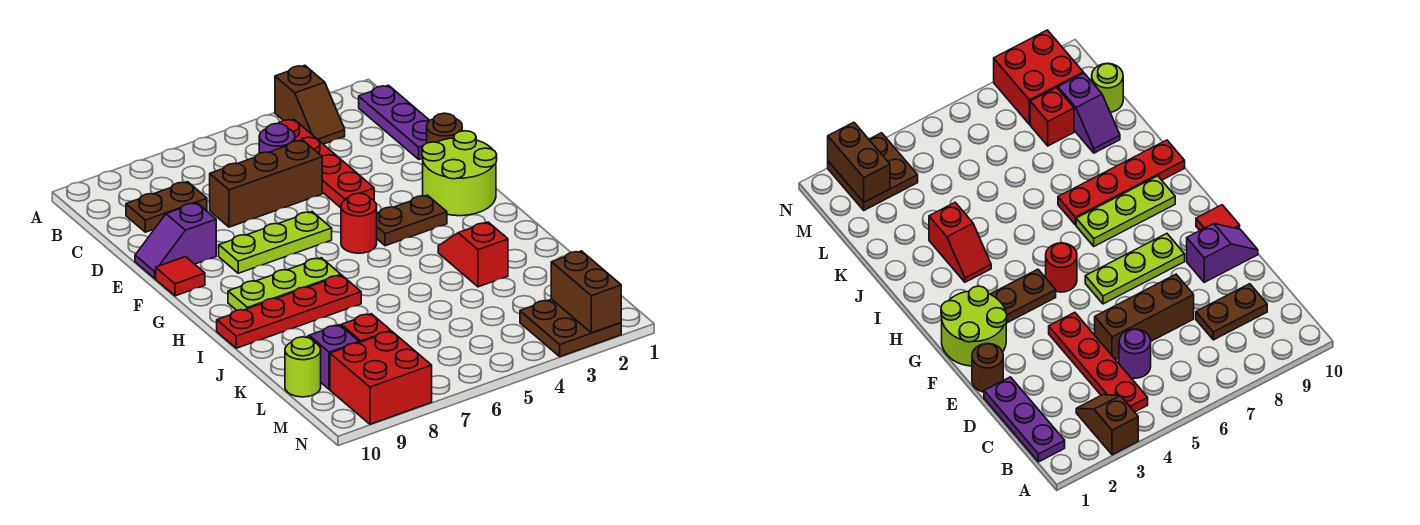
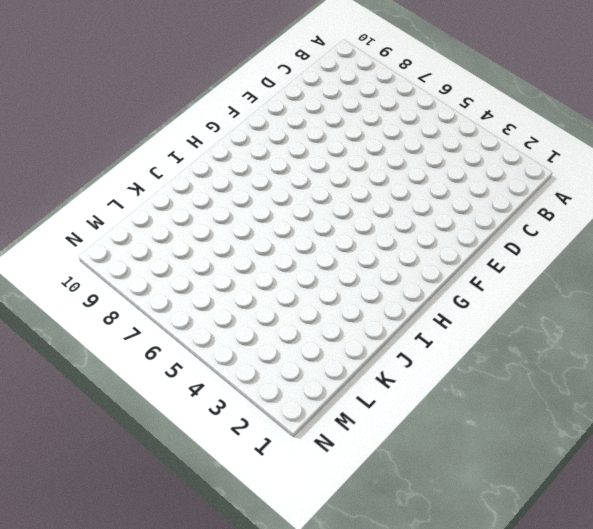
none -> brown 1x2 slope [275,65,345,144]
none -> purple 1x3 plate [359,85,430,159]
none -> red 1x4 plate [278,119,374,208]

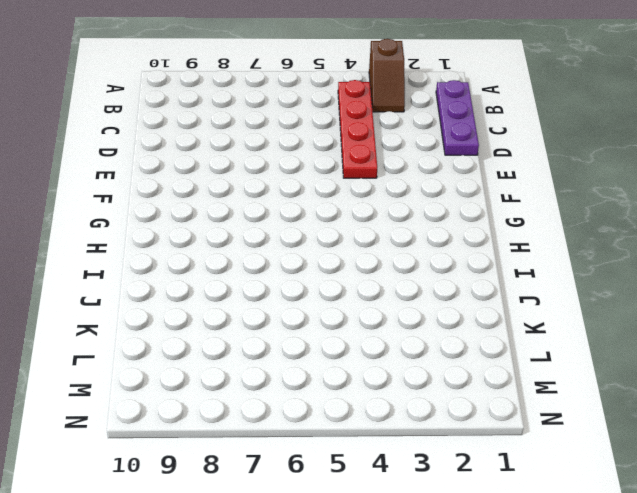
none -> purple 1x1 round brick [259,124,295,153]
none -> brown 1x2 plate [126,182,207,232]
none -> brown 1x3 brick [210,140,322,227]

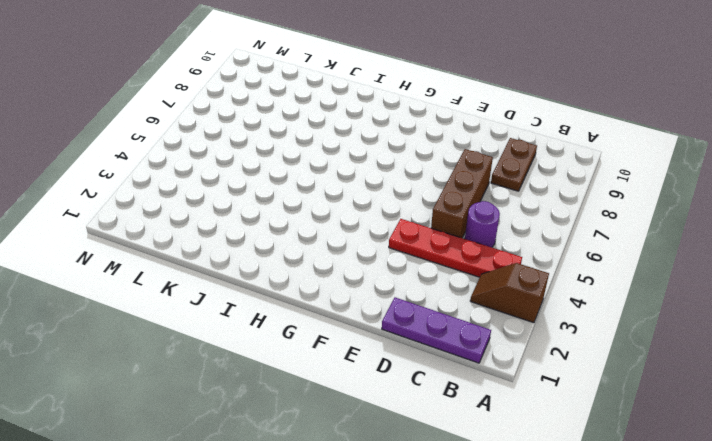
none -> brown 1x1 round brick [427,113,462,143]
none -> purple 1x2 slope [135,203,216,278]
none -> lime 2x2 round brick [422,131,497,216]

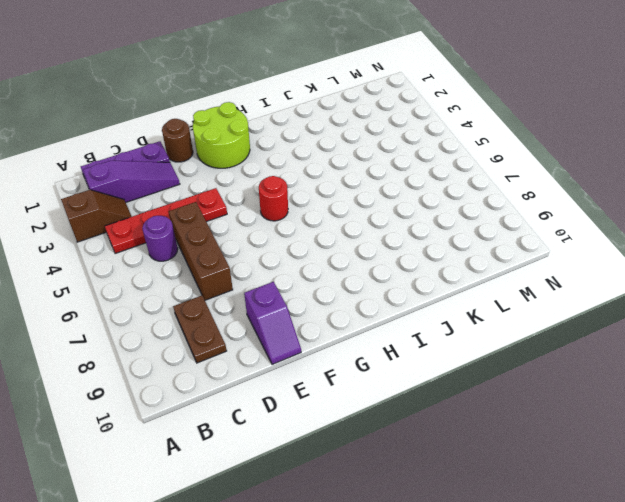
purple 1x3 slope [83,161,180,202] -> none
none -> lime 1x3 plate [219,212,332,273]
none -> red 1x1 tile [156,257,205,296]
none -> brown 1x2 plate [377,195,447,246]

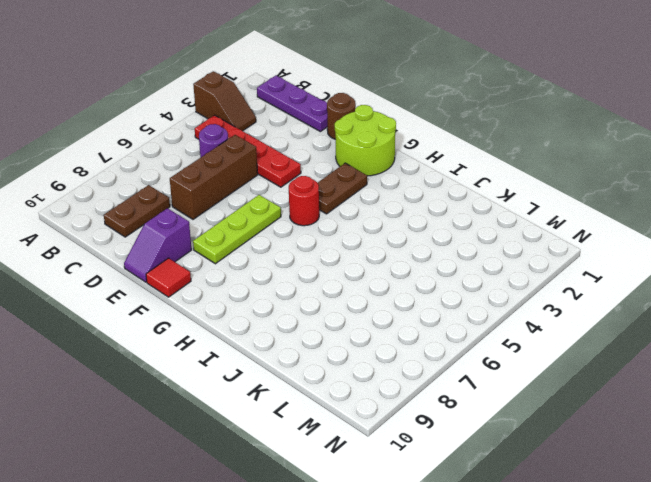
none -> lime 1x3 plate [228,258,341,310]
none -> red 1x2 slope [438,222,508,287]
none -> red 1x4 plate [217,275,361,348]

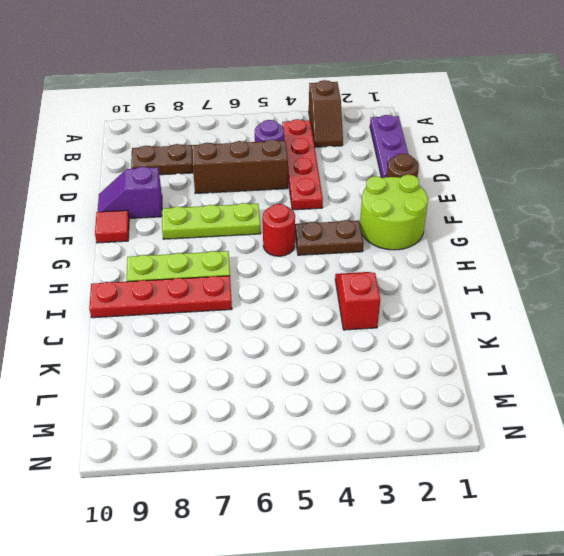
none -> purple 1x2 slope [307,325,359,389]
none -> red 1x1 brick [341,314,391,342]
none -> lime 1x1 round brick [285,337,321,397]

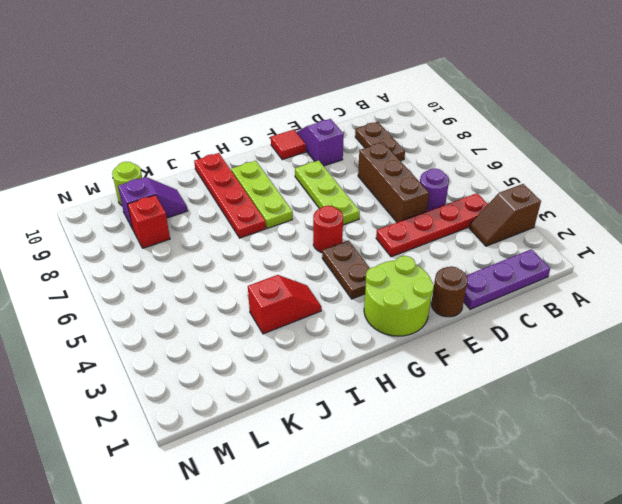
none -> brown 2x2 plate [520,299,621,357]
none -> red 2x2 brick [330,331,432,424]
none -> brown 1x2 brick [551,251,621,333]

